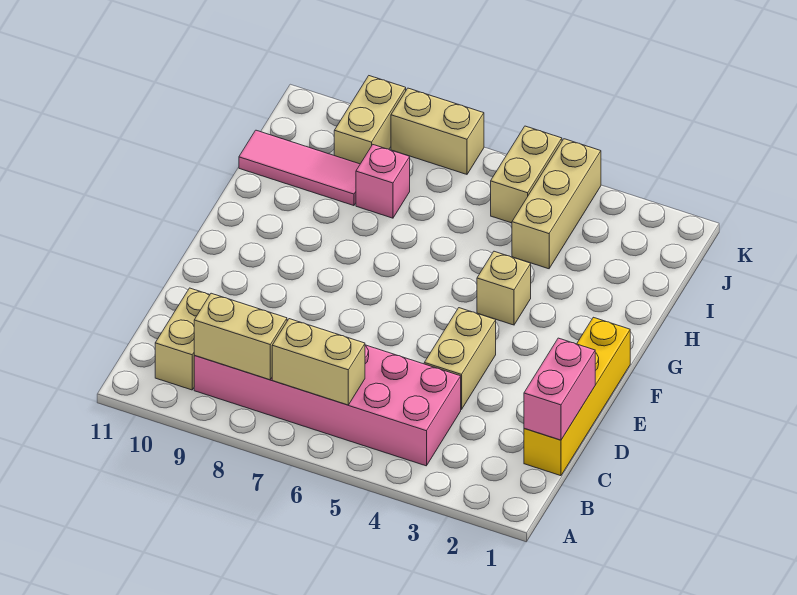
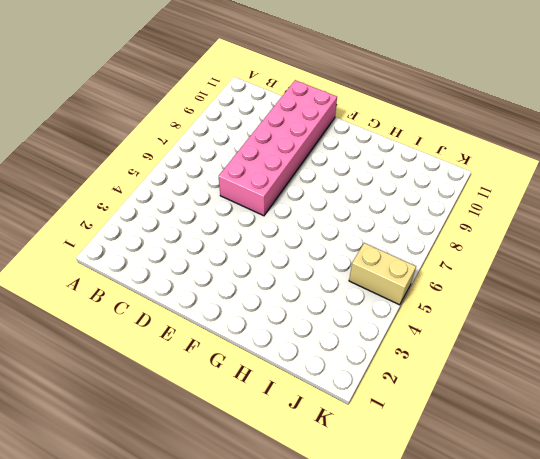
pink 2x6 brick [219,80,337,216] -> pink 2x6 brick moved to [194,320,461,466]
none -> tan 1x2 brick [155,288,210,390]
none -> yellow 1x4 brick [524,317,630,476]
none -> tan 1x2 brick [424,308,496,410]

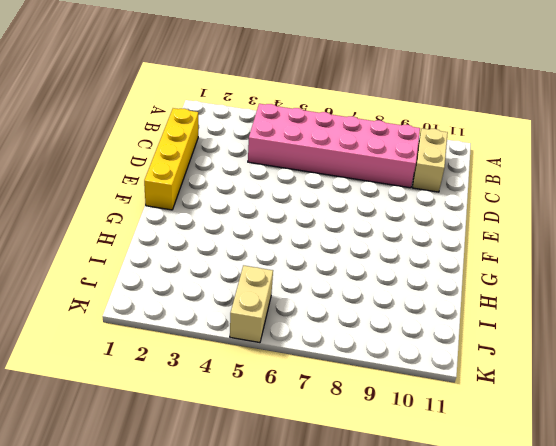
none -> tan 1x2 brick [424,308,496,410]
none -> tan 1x1 brick [477,251,531,325]
none -> tan 1x3 brick [512,139,601,269]

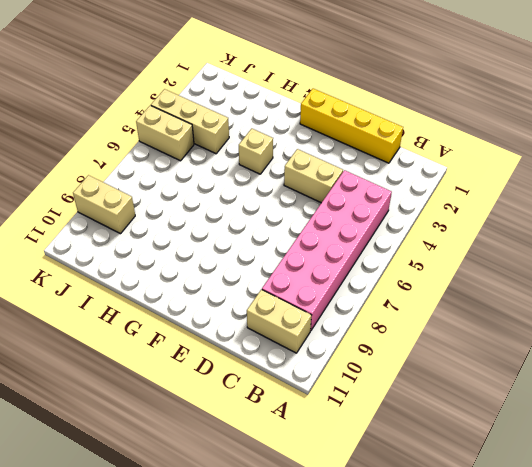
none -> pink 1x1 brick [356,145,410,218]
none -> pink 1x3 tile [239,130,360,206]
none -> tan 1x2 brick [391,88,484,174]

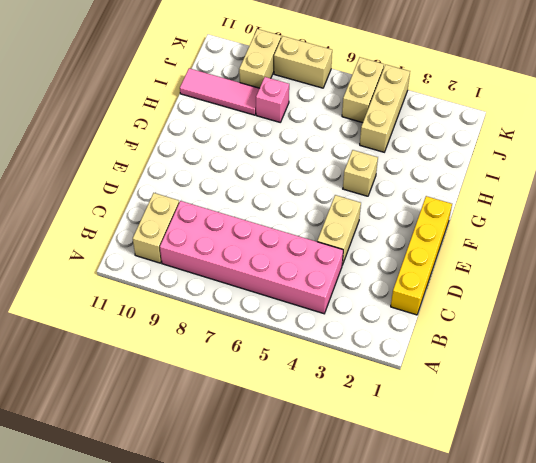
none -> tan 1x2 brick [272,319,365,405]
none -> tan 1x2 brick [194,293,287,380]
none -> pink 1x2 brick [524,338,595,440]

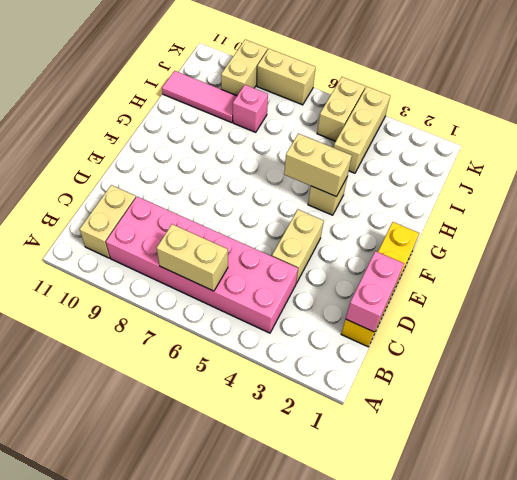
tan 1x2 brick [284,133,352,196] -> tan 1x2 brick moved to [194,293,287,380]

